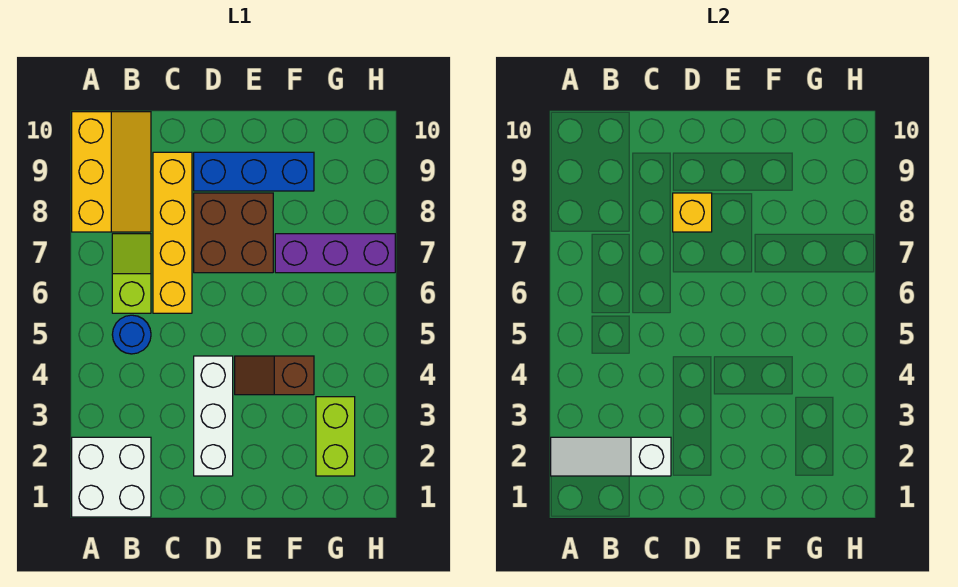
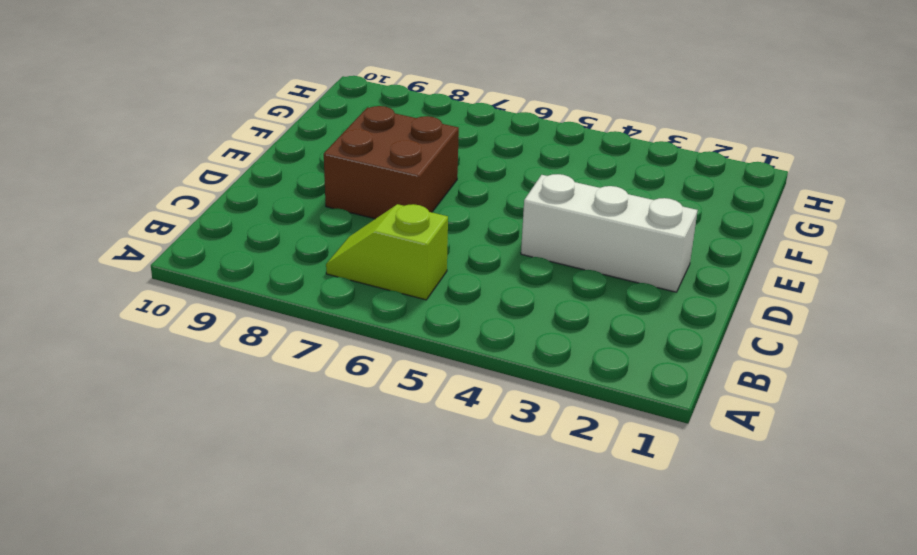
none -> white 2x2 brick [72,437,151,517]
none -> yellow 2x3 slope [72,112,151,232]
none -> blue 1x1 round brick [112,315,151,354]

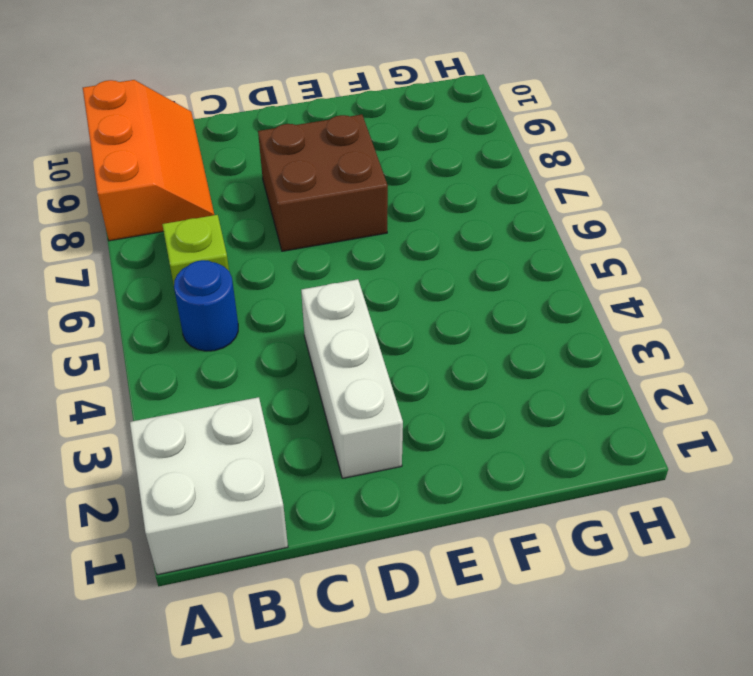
orange 2x3 slope [83,80,214,241] -> yellow 2x3 slope [72,112,151,232]
none -> yellow 1x4 brick [153,152,192,313]
none -> blue 1x3 brick [194,152,314,191]
none -> brown 1x2 slope [235,356,314,395]

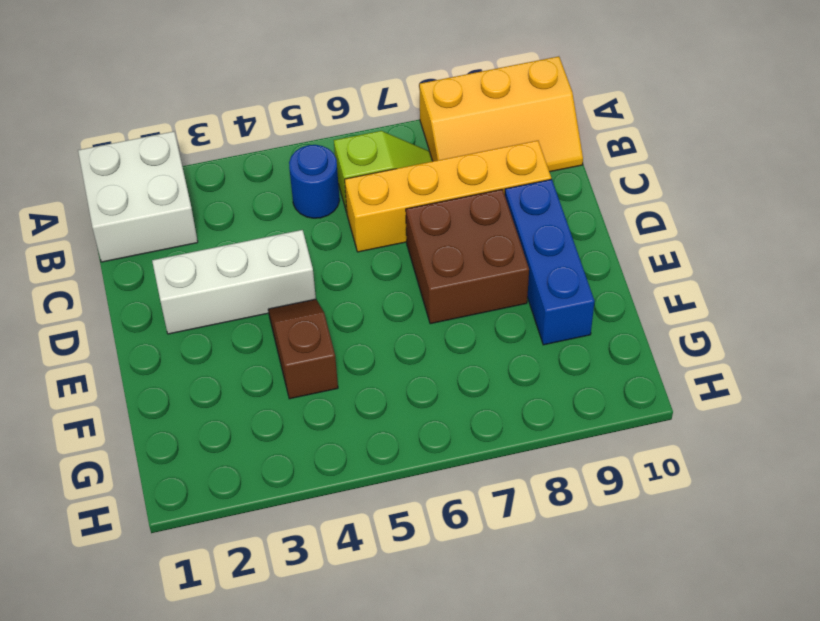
none -> purple 1x3 brick [275,234,395,273]
none -> lime 1x2 brick [316,397,355,476]
none -> white 1x3 slope [551,437,671,476]

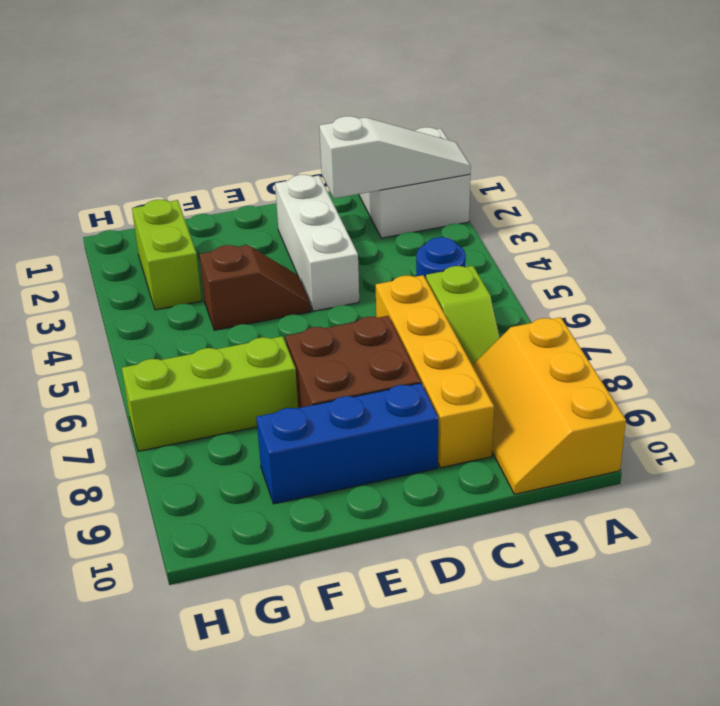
lime 1x3 brick [122,336,298,451] -> purple 1x3 brick [275,234,395,273]
none -> yellow 1x1 brick [673,193,712,232]

